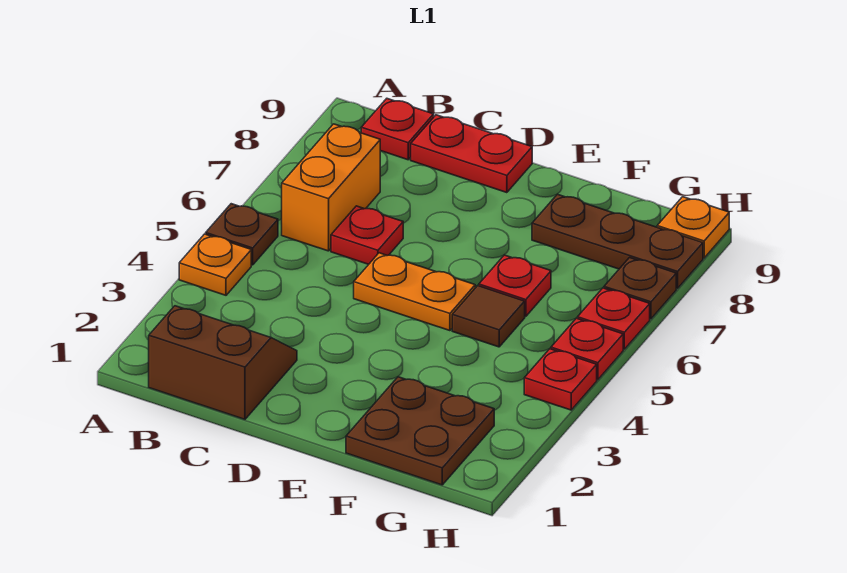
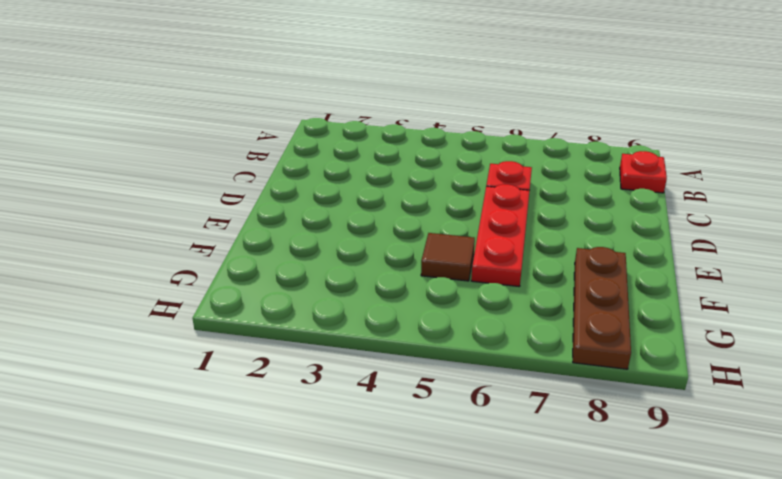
red 1x3 plate [471,184,530,286] -> red 1x1 plate [479,255,551,317]
none -> orange 1x1 plate [179,234,251,295]
none -> brown 1x1 plate [206,204,278,265]
none -> brown 2x2 slope [149,306,297,419]

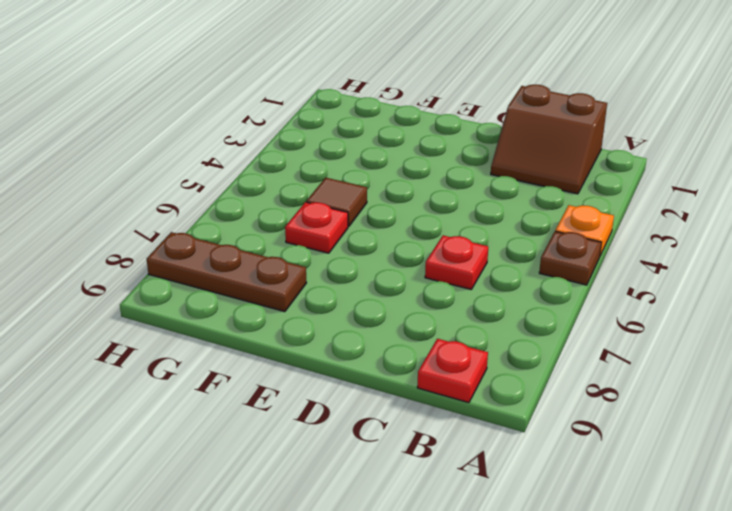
none -> orange 1x2 brick [282,124,380,251]
none -> red 1x2 plate [411,115,532,193]
none -> orange 1x2 plate [354,253,475,331]

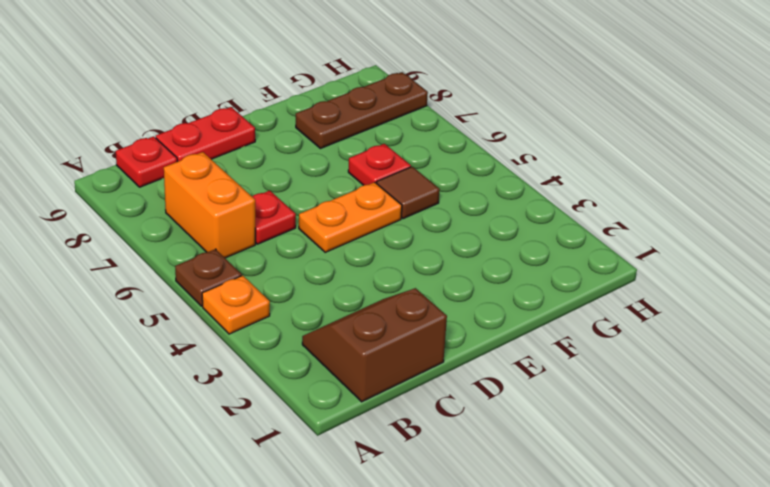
none -> brown 2x2 plate [346,377,494,485]
none -> red 1x1 plate [524,349,597,410]
none -> red 1x1 plate [551,318,623,380]

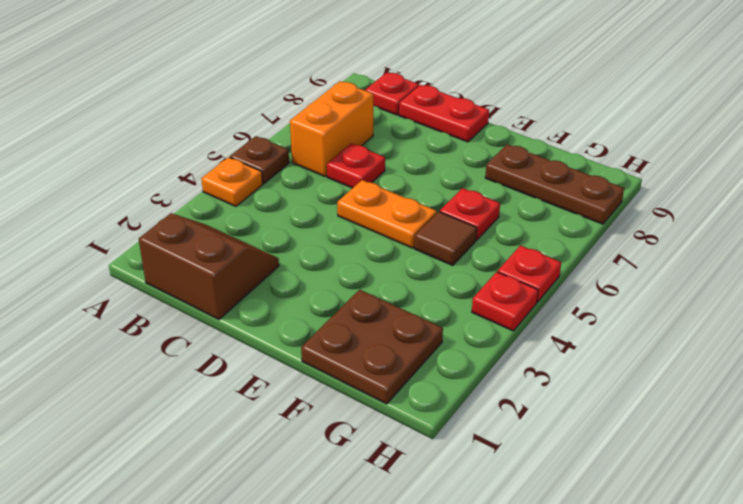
none -> red 1x1 plate [578,288,650,349]
none -> brown 1x1 plate [604,258,676,319]
none -> orange 1x1 plate [657,197,729,258]

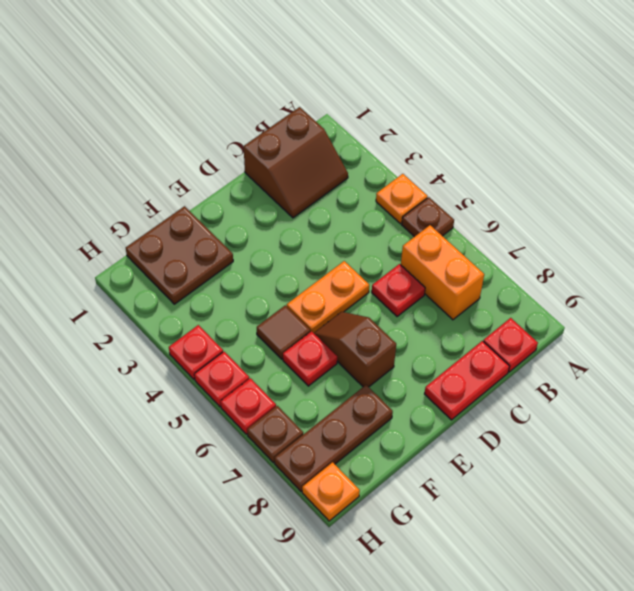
brown 1x2 slope [314,312,396,387] -> none

